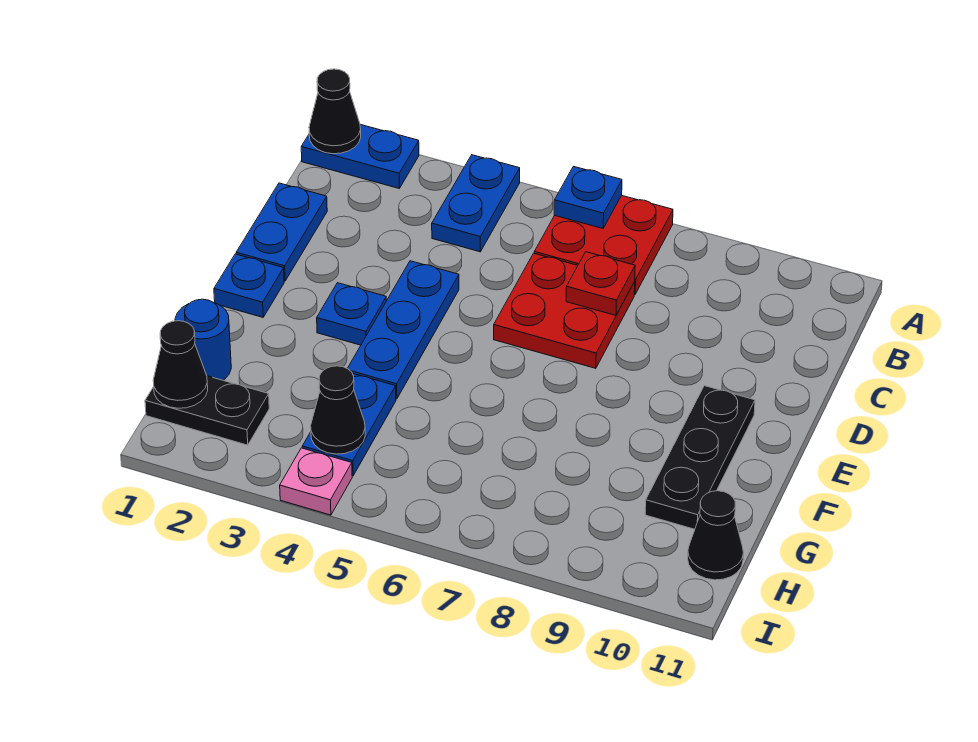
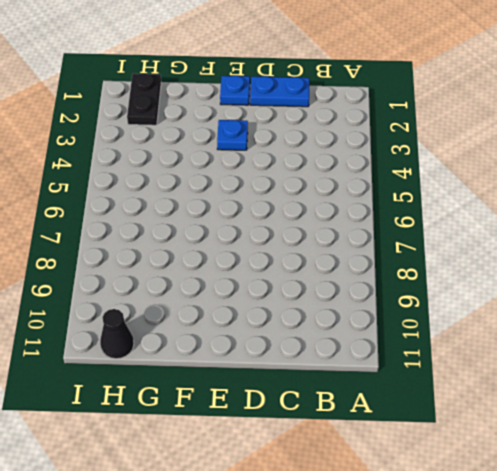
none -> blue 1x2 plate [301,125,419,188]
none -> blue 1x2 plate [432,155,520,252]
none -> red 2x2 plate [534,195,673,295]

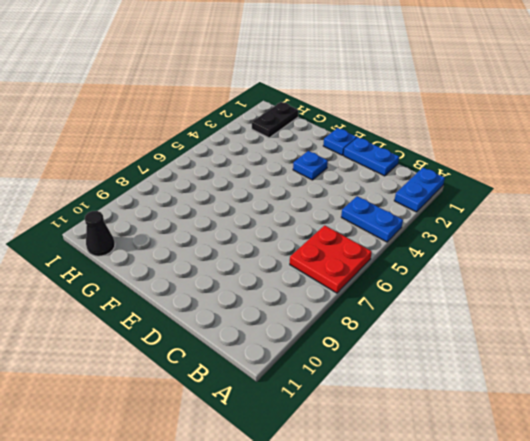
none -> red 2x2 plate [494,253,635,368]
none -> blue 1x3 plate [347,261,459,399]
none -> black 1x3 plate [645,386,755,529]

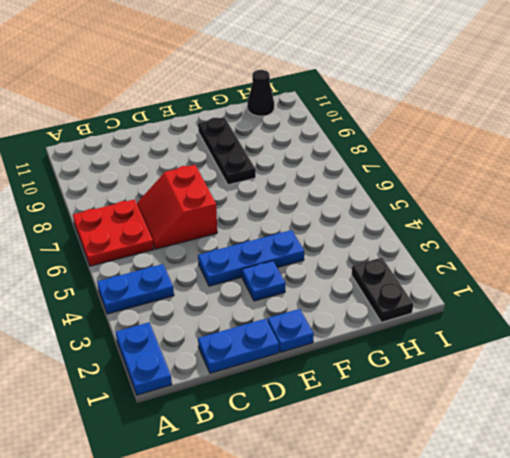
red 2x2 slope [137,165,217,249] -> red 2x2 plate [494,253,635,368]
black 1x3 plate [198,117,256,185] -> black 1x3 plate turned to [645,386,755,529]
none -> blue 1x1 round brick [175,299,231,380]
none -> blue 1x2 plate [302,374,396,476]
none -> pink 1x1 plate [280,448,352,515]

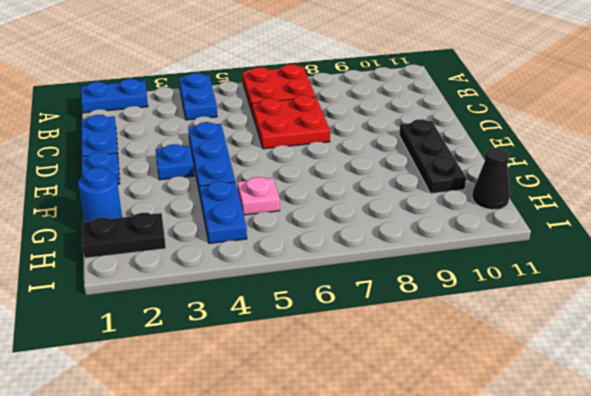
pink 1x1 plate [237,177,280,215] -> pink 1x1 plate moved to [280,448,352,515]
none -> black 1x1 cone [309,69,361,154]
none -> blue 1x1 plate [554,166,622,228]
none -> red 1x1 plate [566,252,635,315]

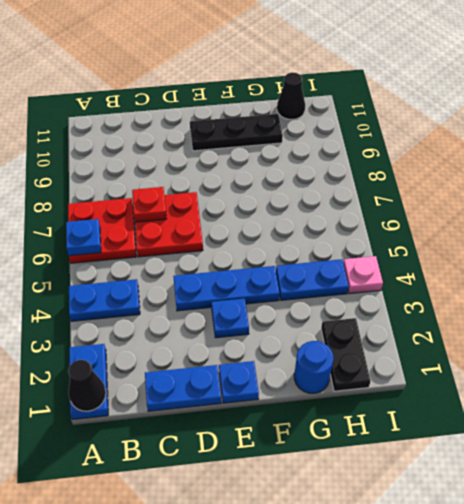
none -> black 1x1 cone [153,321,208,408]
none -> black 1x1 cone [311,366,365,454]

